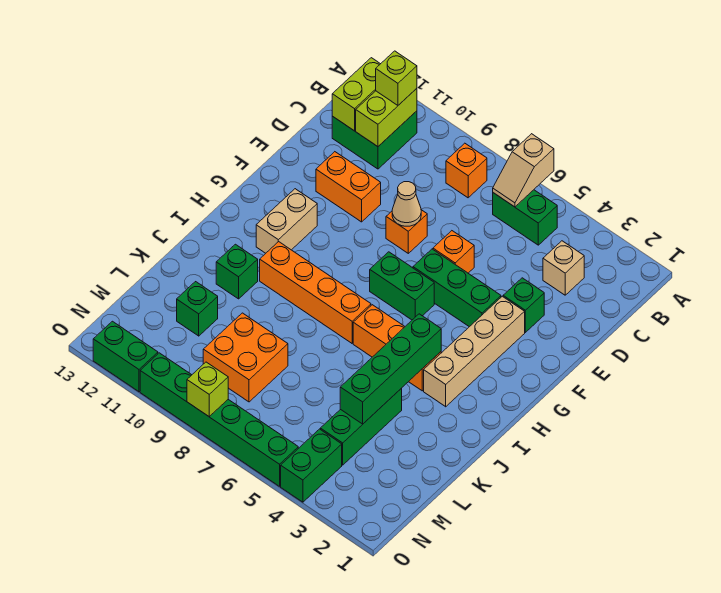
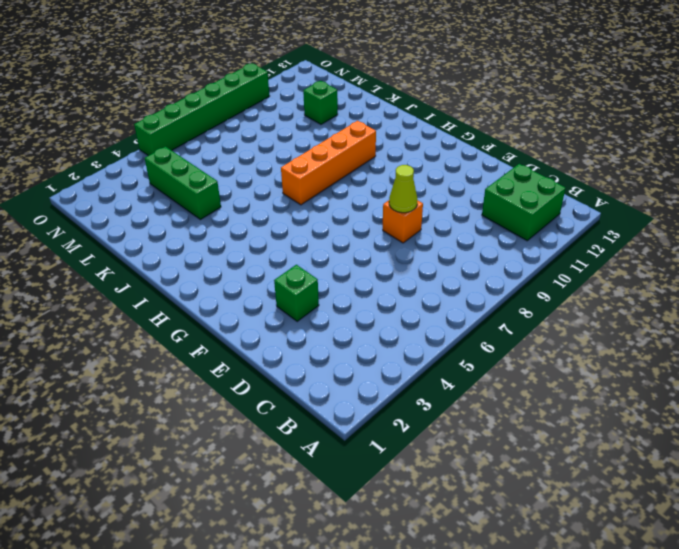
lime 1x1 cone [389,165,418,213] -> tan 1x1 cone [392,182,421,226]
none -> green 1x2 brick [493,190,557,245]
none -> orange 1x1 brick [446,143,487,198]
none -> tan 1x1 brick [543,241,584,295]

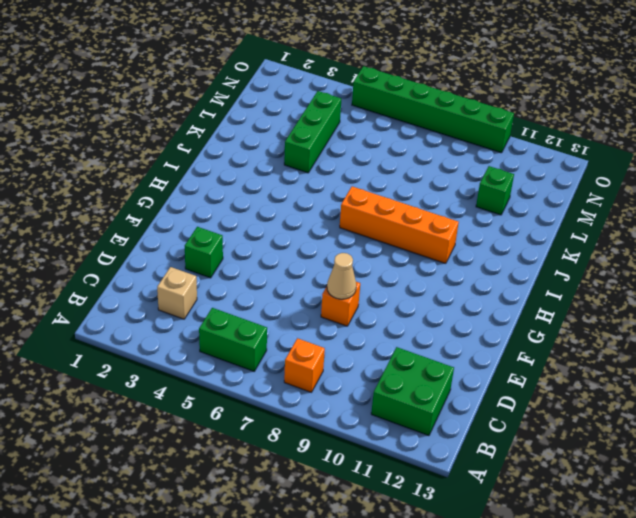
none -> orange 1x1 brick [433,231,474,273]
none -> orange 1x2 brick [316,152,381,222]
none -> tan 1x4 brick [424,296,525,407]

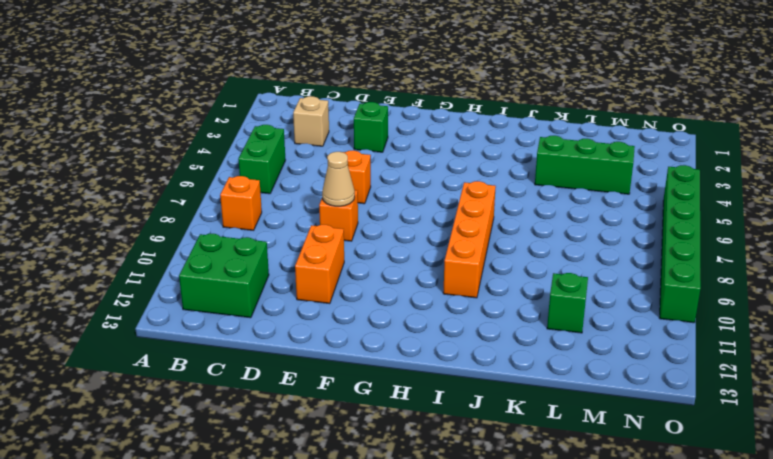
none -> tan 1x4 brick [424,296,525,407]
none -> green 1x3 brick [413,249,501,327]
none -> green 1x2 brick [370,252,434,320]

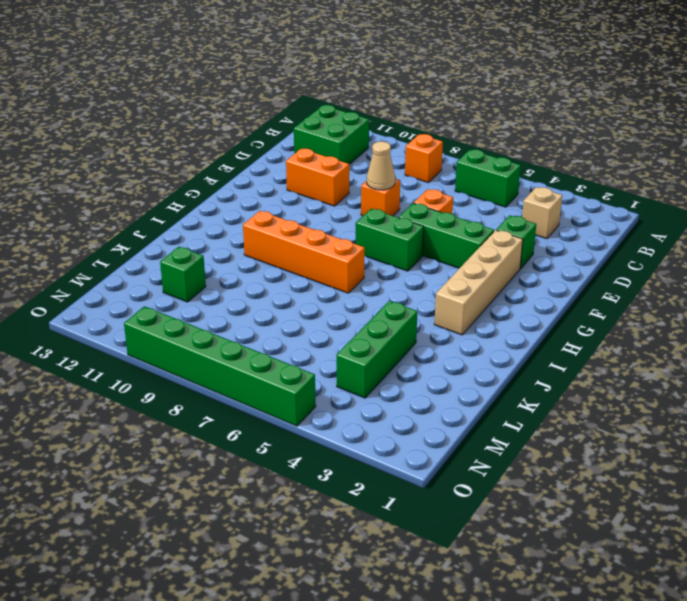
none -> tan 1x2 brick [256,189,317,253]
none -> orange 1x3 brick [353,305,441,391]
none -> green 1x1 brick [216,244,258,299]

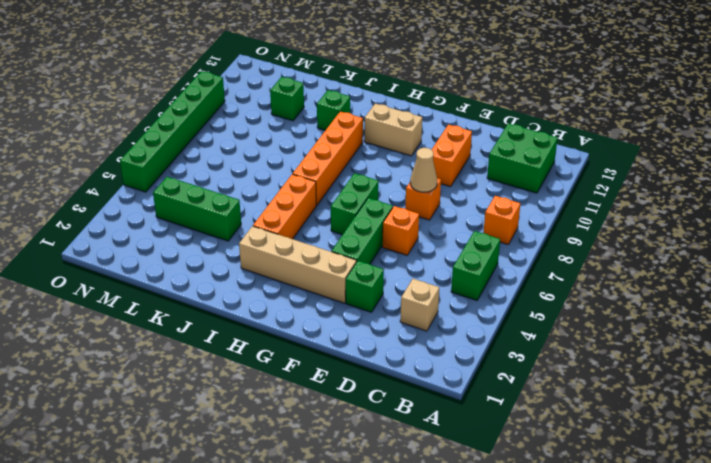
none -> orange 2x2 brick [203,313,288,402]
none -> green 1x2 brick [281,429,342,502]
none -> green 1x2 brick [93,321,158,392]

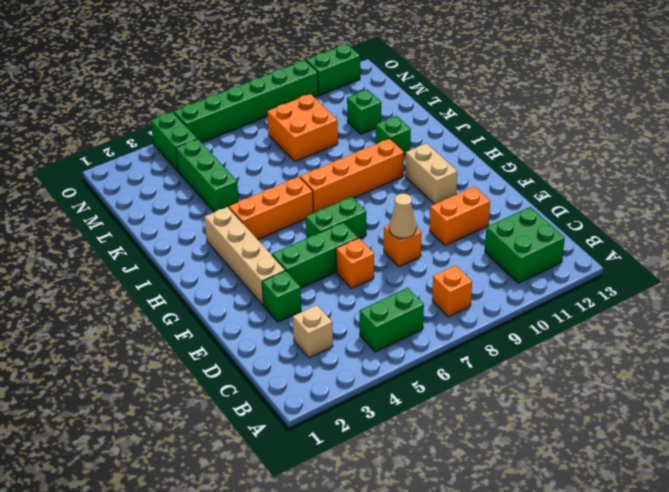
none -> tan 1x2 slope [493,134,554,207]
none -> lime 1x2 brick [356,88,417,147]
none -> lime 1x2 brick [332,58,380,131]

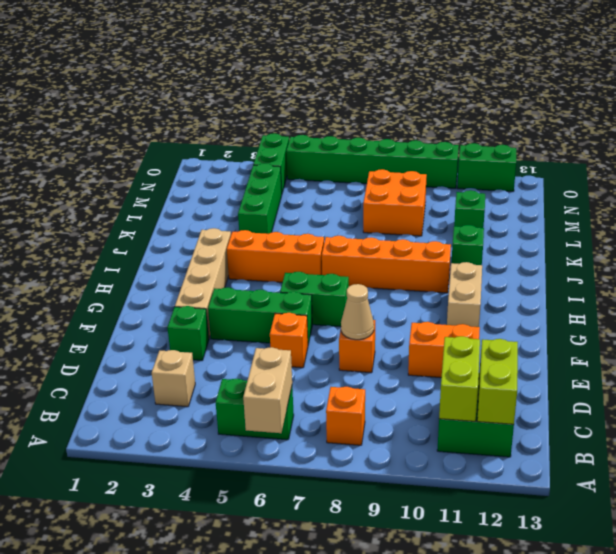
tan 1x2 brick [243,347,292,433] -> tan 1x2 slope [493,134,554,207]
none -> green 1x4 brick [340,314,441,424]
none -> lime 1x1 brick [187,362,228,416]
none -> lime 1x1 brick [376,51,417,105]

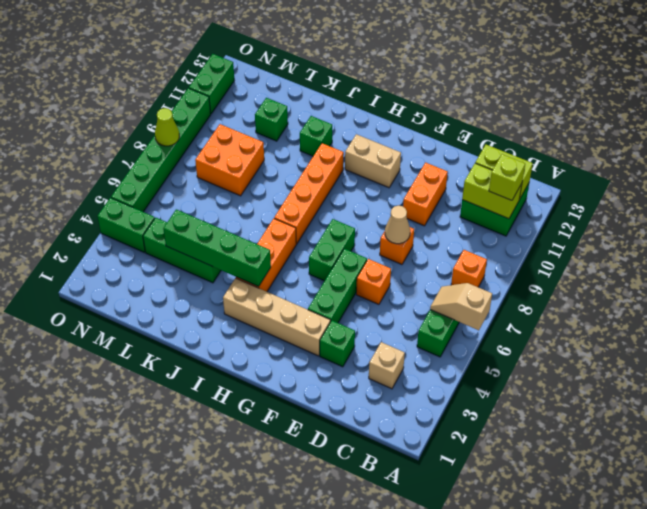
lime 1x1 cone [155,108,179,146] -> lime 1x1 brick [187,362,228,416]

